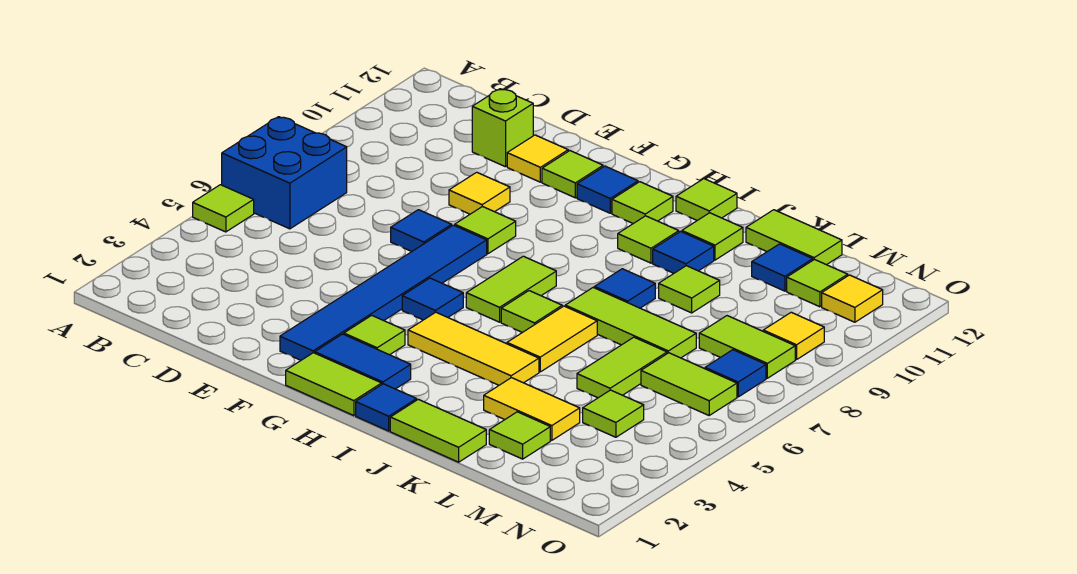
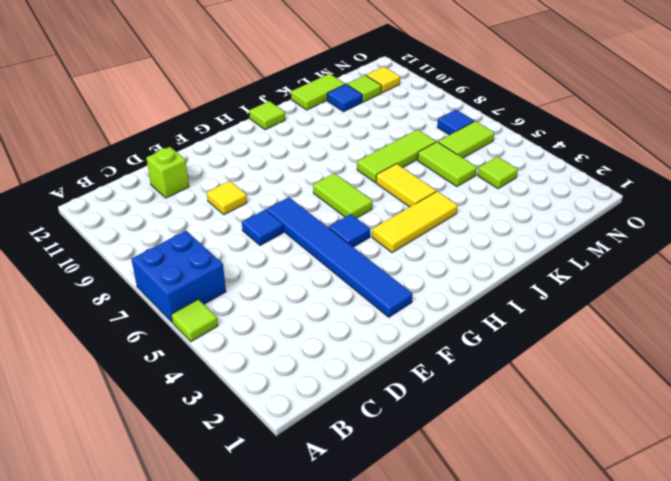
none -> yellow 1x1 tile [507,135,568,182]
none -> lime 1x1 tile [455,206,516,254]
none -> lime 1x1 tile [542,151,603,198]
none -> lime 1x2 tile [286,353,382,416]

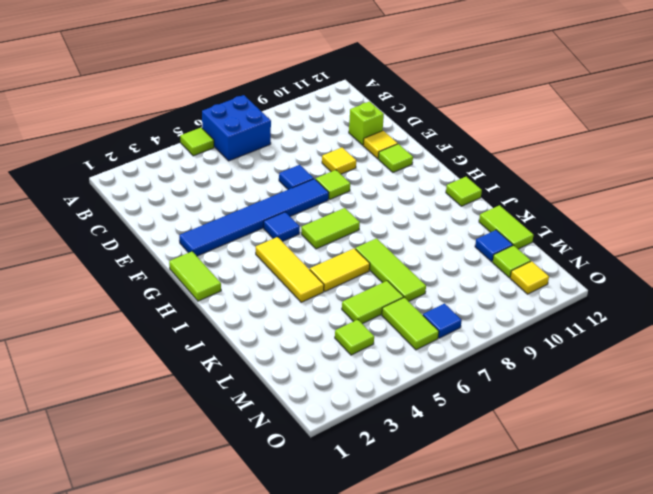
none -> blue 1x2 tile [315,334,411,389]
none -> lime 1x1 tile [344,315,405,355]
none -> blue 1x1 tile [577,166,638,213]
none -> lime 1x1 tile [612,182,673,224]

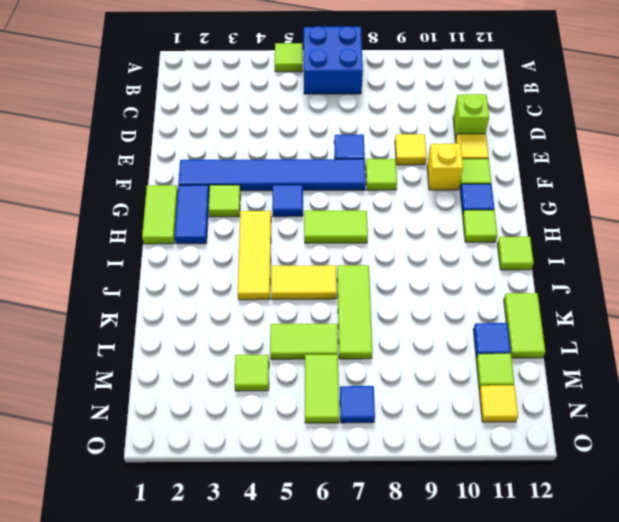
yellow 1x1 brick [427,143,463,190] -> none
none -> blue 1x1 tile [356,384,417,431]
none -> lime 1x1 tile [501,291,562,333]
none -> lime 1x1 tile [618,216,679,263]
none -> lime 1x2 tile [390,399,486,462]

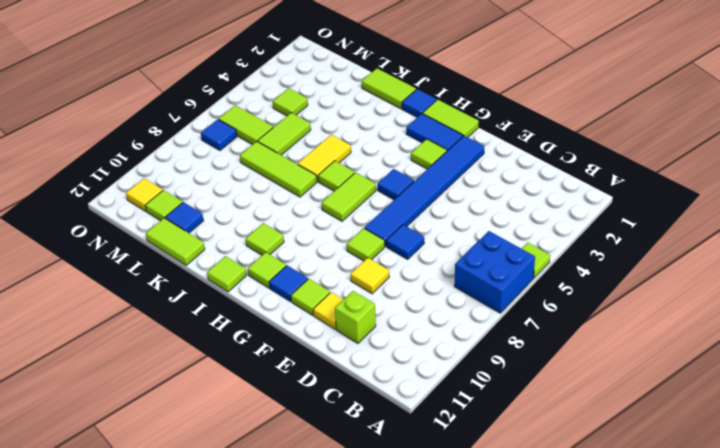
none -> yellow 1x3 tile [408,312,539,385]
none -> blue 1x1 tile [594,269,655,308]
none -> blue 1x1 tile [653,232,714,273]
none -> lime 1x1 tile [682,213,743,260]

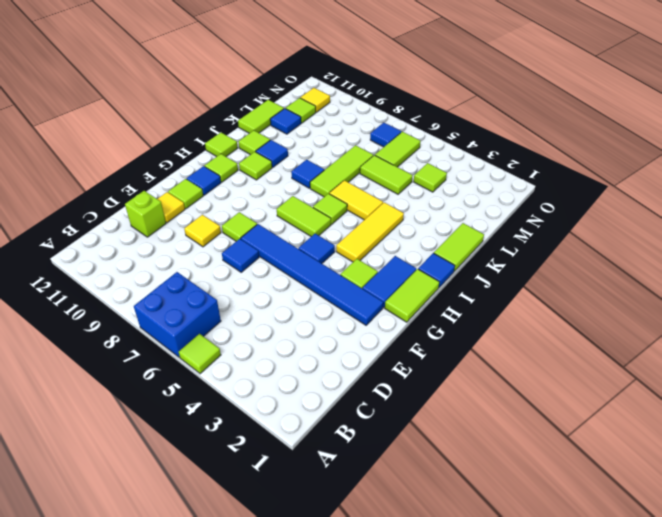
none -> yellow 1x2 tile [484,378,580,440]
none -> lime 1x1 tile [659,266,720,313]
none -> lime 1x1 tile [489,412,550,459]
none -> lime 1x2 tile [699,316,795,378]

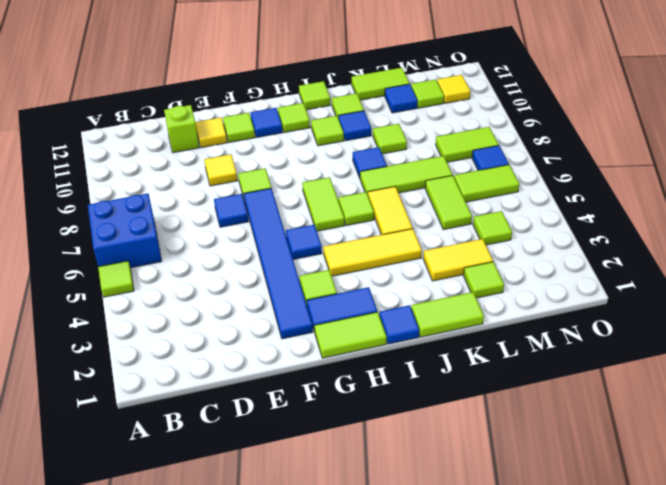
none -> yellow 1x1 tile [763,312,824,360]

